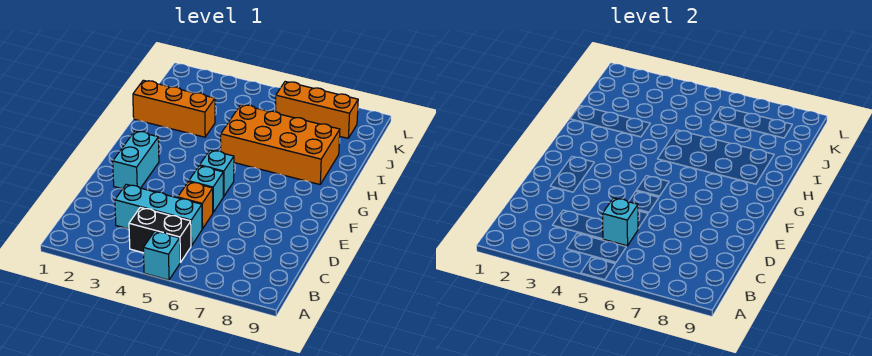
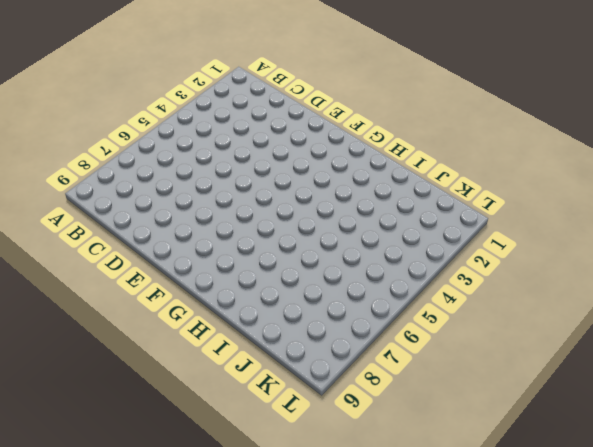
none -> cyan 1x1 brick [143,231,180,280]
none -> black 1x2 brick [129,208,191,262]

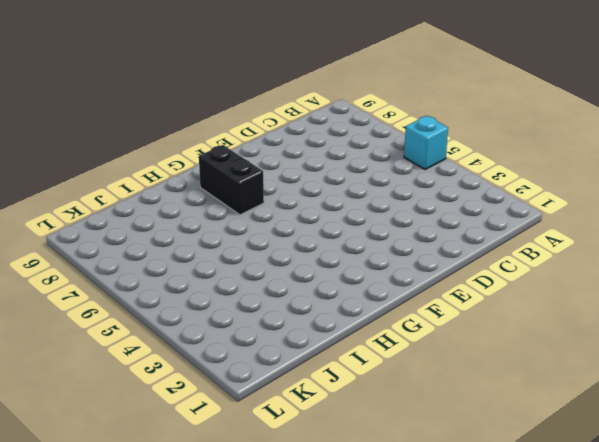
black 1x2 brick [199,145,264,215] -> black 1x2 brick moved to [129,208,191,262]
none -> cyan 1x3 brick [115,184,202,246]
none -> orange 1x1 brick [178,182,213,229]

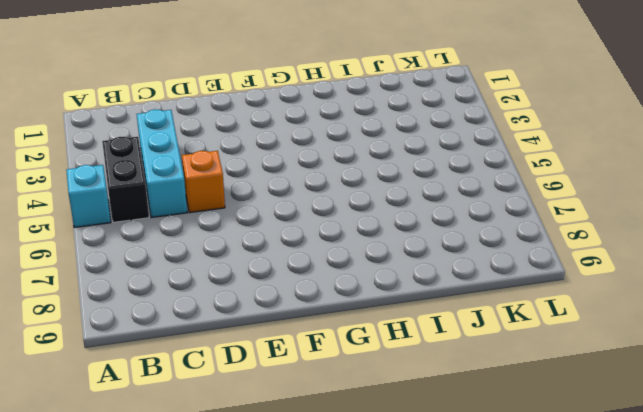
none -> cyan 1x2 brick [113,131,159,189]
none -> cyan 1x1 brick [189,166,223,212]

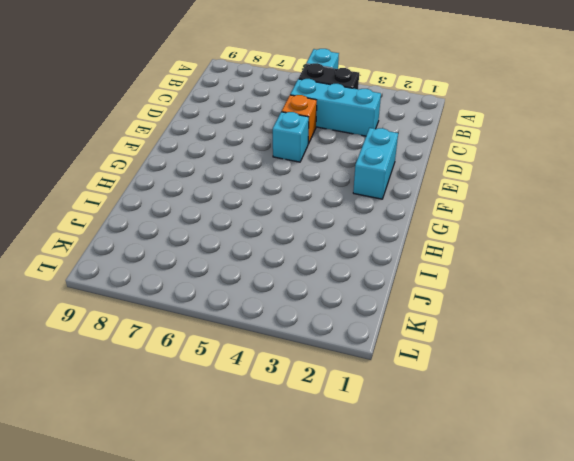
none -> cyan 1x1 brick [200,150,234,197]
none -> orange 2x4 brick [221,105,340,184]

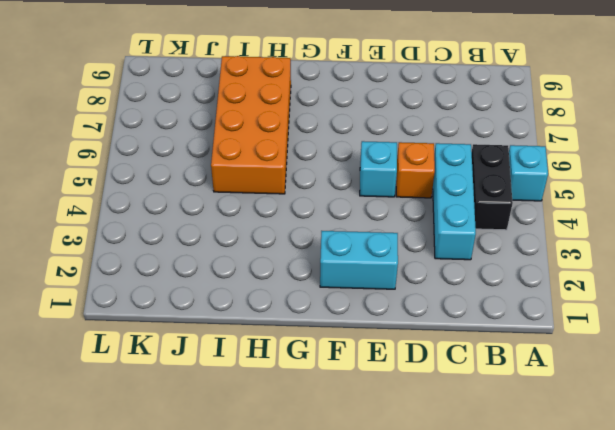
none -> cyan 1x1 brick [200,150,234,197]
none -> orange 1x3 brick [133,80,215,137]

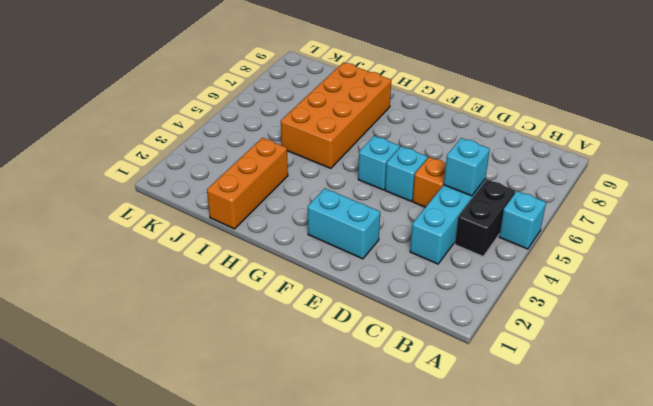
none -> orange 1x3 brick [275,82,358,138]

